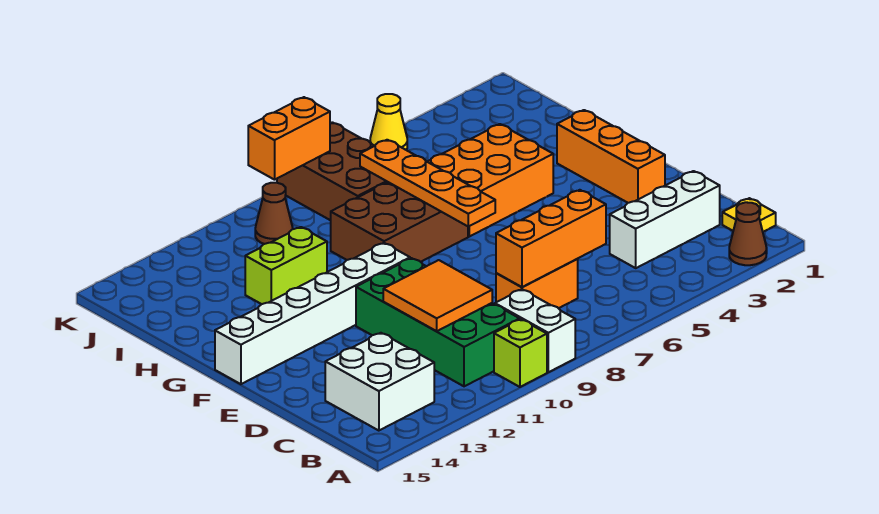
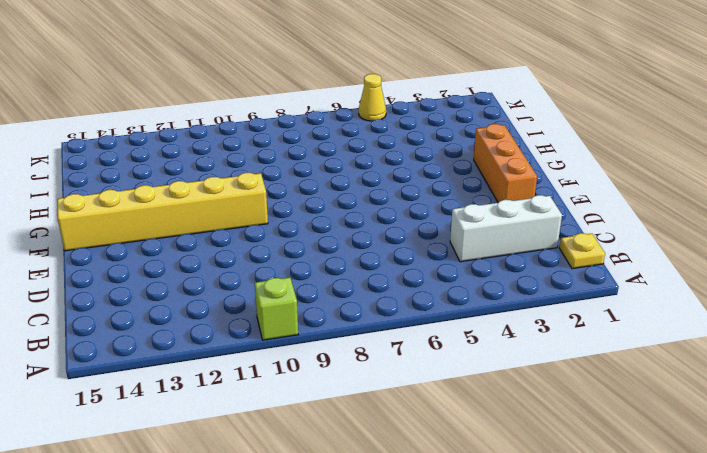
yellow 1x6 brick [57,173,268,251] -> white 1x6 brick [215,243,410,384]
none -> brown 1x1 cone [729,202,767,265]
none -> white 1x2 brick [495,289,575,372]
none -> green 2x4 brick [356,258,520,386]

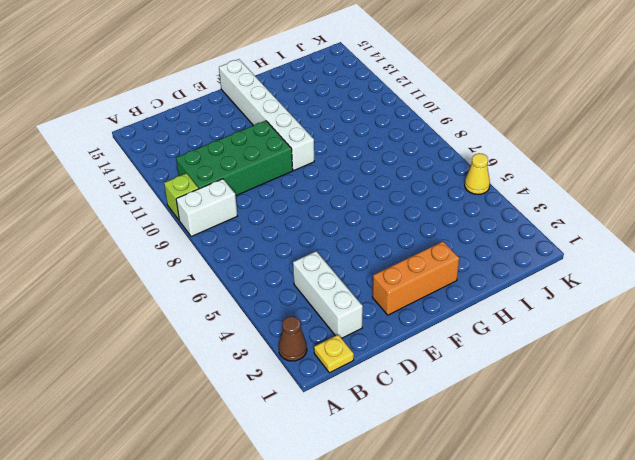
none -> white 2x2 brick [325,333,434,431]
none -> orange 1x2 brick [496,259,578,308]
none -> orange 2x3 brick [427,124,553,237]

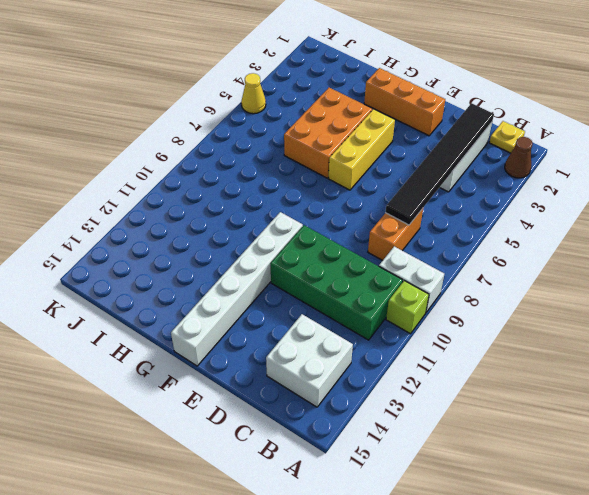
black 1x6 tile [385,103,494,225] -> orange 1x3 brick [496,190,606,287]
yellow 1x3 brick [328,109,395,190] -> none
none -> brown 2x3 brick [331,182,468,262]
none -> lime 1x2 brick [245,227,327,304]
none -> brown 2x3 brick [277,122,387,220]

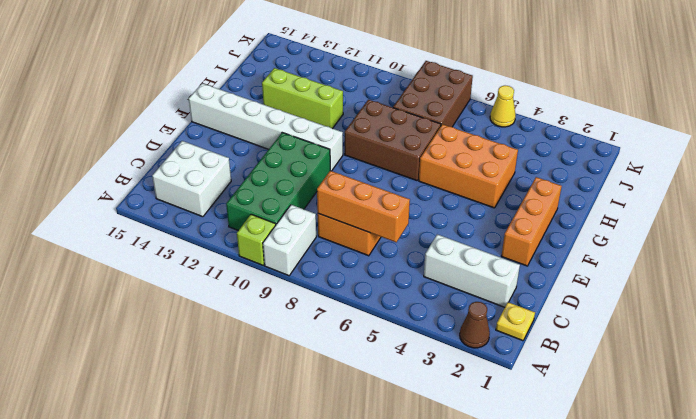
lime 1x3 brick [262,68,343,129] -> lime 1x2 brick [245,227,327,304]
none -> brown 1x1 cone [255,183,293,244]
none -> orange 2x2 tile [383,260,492,331]
none -> orange 1x4 plate [360,140,495,227]

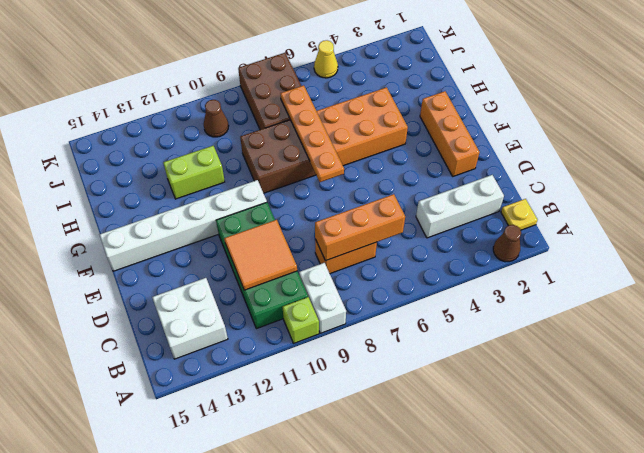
none -> orange 1x2 brick [248,97,330,180]

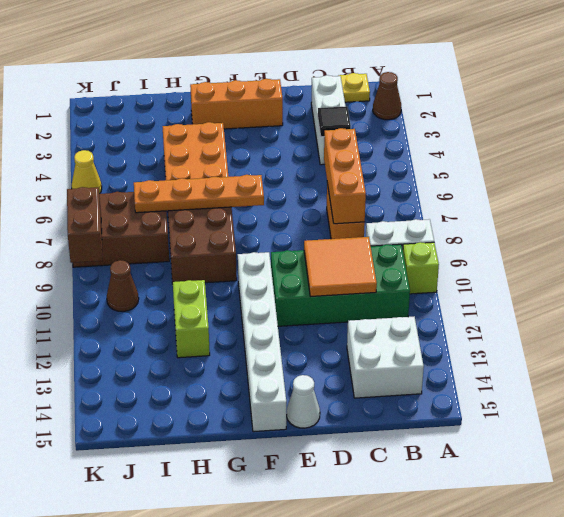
black 1x1 tile [318,106,351,137] -> none
white 1x1 cone [287,375,320,428] -> none
brown 1x2 brick [67,187,102,263] -> orange 1x2 brick [248,97,330,180]

